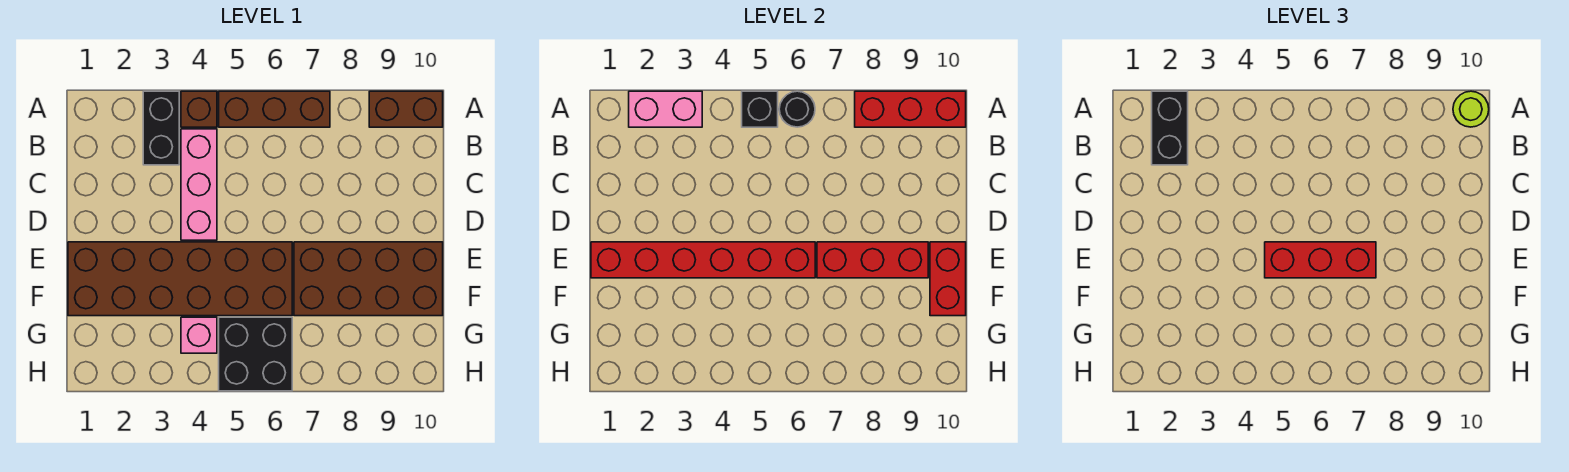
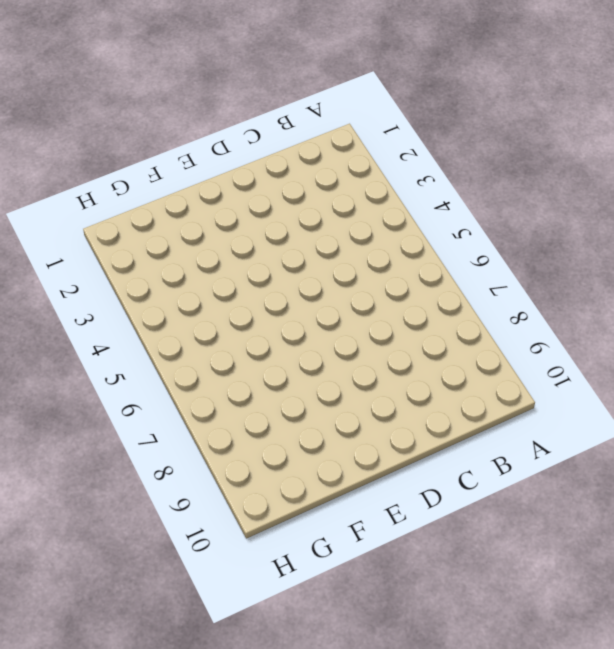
none -> black 1x2 brick [143,91,179,165]
none -> brown 1x1 brick [181,91,217,127]
none -> brown 1x3 brick [219,91,330,127]

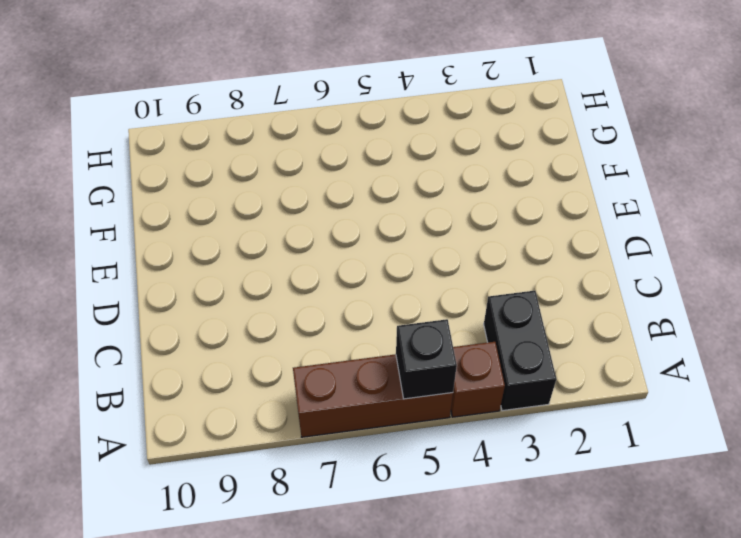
none -> brown 1x2 brick [369,91,443,127]
none -> pink 1x3 brick [181,129,217,240]
none -> brown 2x6 brick [68,242,292,316]

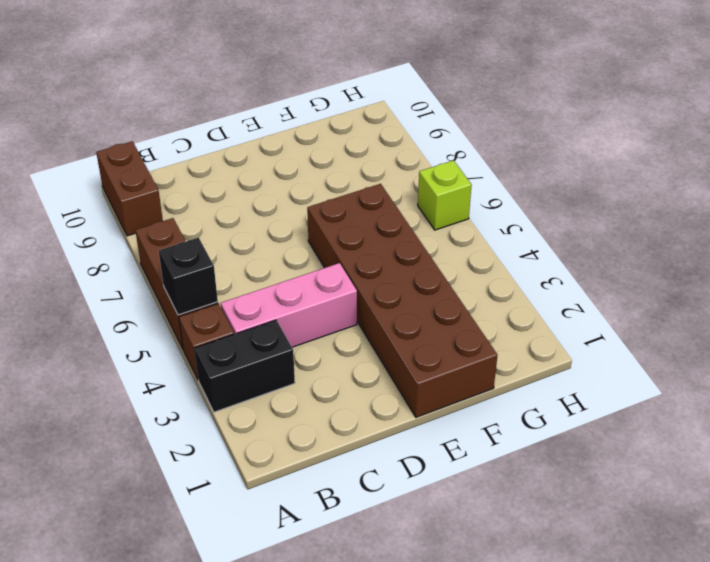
lime 1x1 brick [418,160,472,230] -> black 2x2 brick [219,317,292,391]
none -> brown 2x4 brick [294,242,443,316]
none -> pink 1x1 brick [181,317,217,353]
none -> pink 1x2 brick [629,91,702,127]

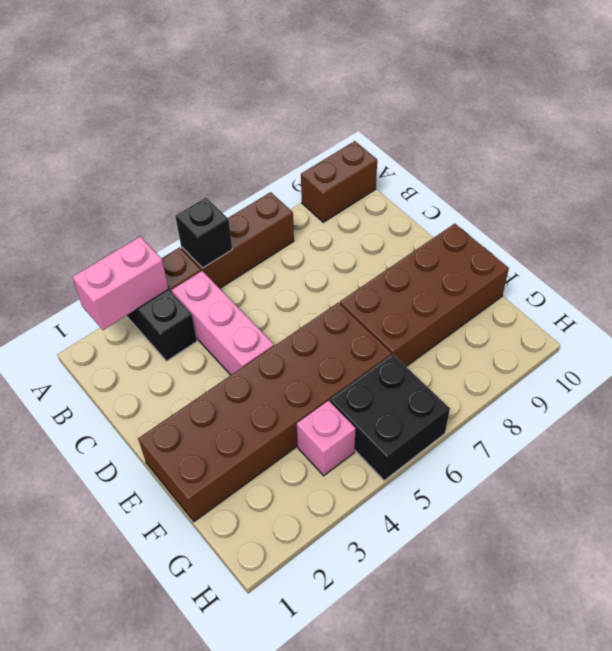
none -> black 1x1 round brick [779,91,815,127]
none -> red 1x3 brick [855,91,966,127]
none -> red 1x6 brick [591,242,815,278]

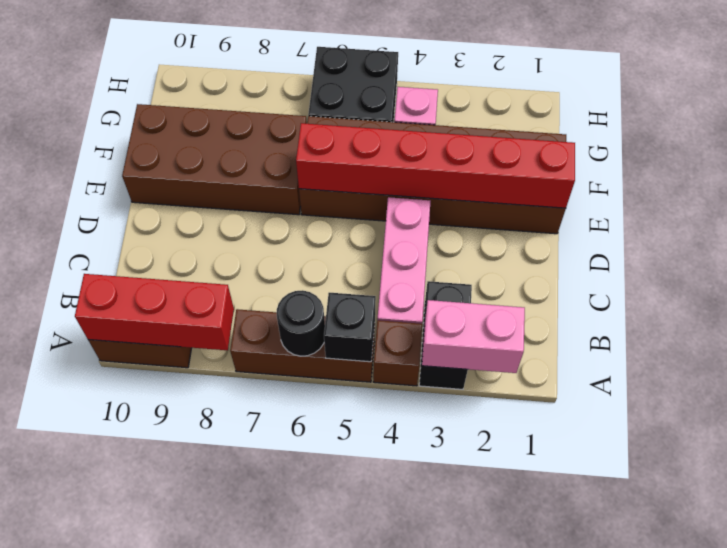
none -> red 1x3 brick [817,242,928,278]
none -> red 1x2 brick [930,242,966,316]
none -> black 1x2 brick [1152,91,1188,165]

